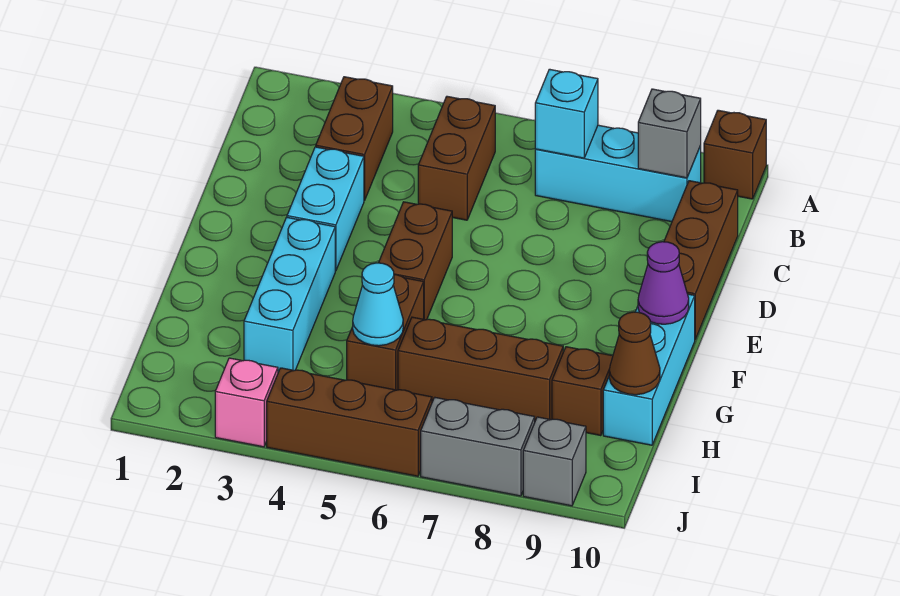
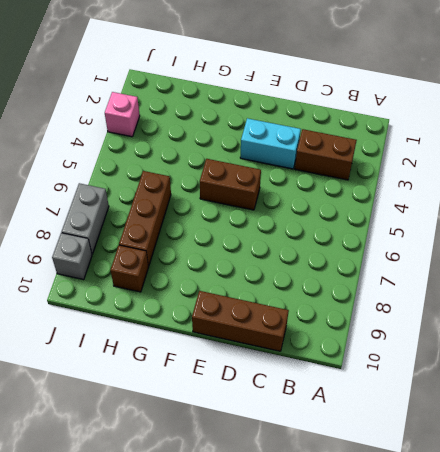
none -> brown 1x1 brick [704,110,766,199]
none -> brown 1x2 brick [418,96,495,220]
none -> cyan 1x3 brick [535,125,701,222]

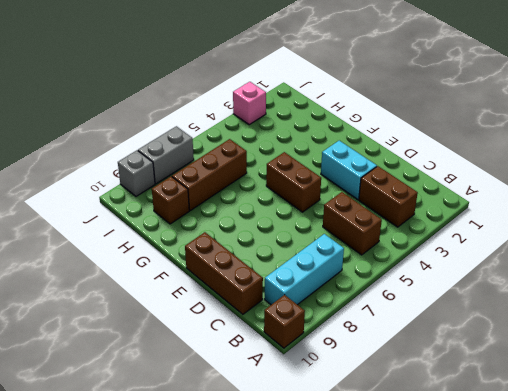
none -> cyan 1x3 brick [244,217,335,372]
none -> cyan 1x3 brick [603,294,695,445]
none -> brown 1x2 brick [347,275,424,390]

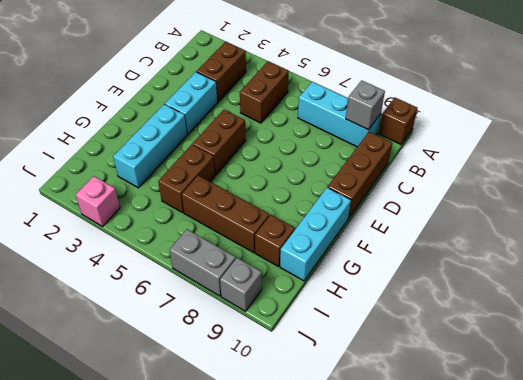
none -> brown 1x3 brick [267,368,432,476]
none -> cyan 1x1 brick [535,69,598,158]
none -> purple 1x1 cone [638,242,689,324]

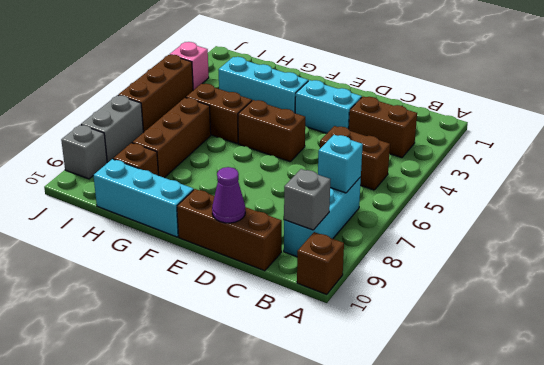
purple 1x1 cone [212,167,245,223] -> purple 1x1 cone moved to [638,242,689,324]
none -> cyan 1x1 cone [353,263,403,346]
none -> brown 1x1 cone [609,312,660,395]

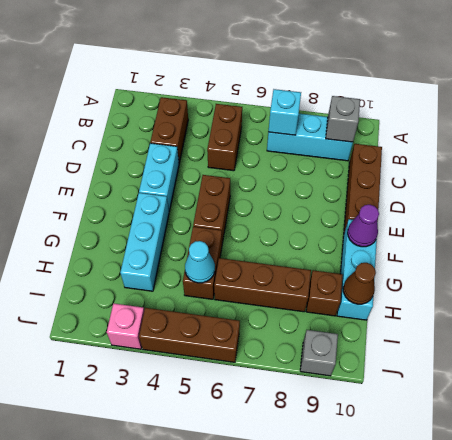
none -> brown 1x1 brick [704,110,766,199]
none -> grey 1x2 brick [421,397,535,496]

